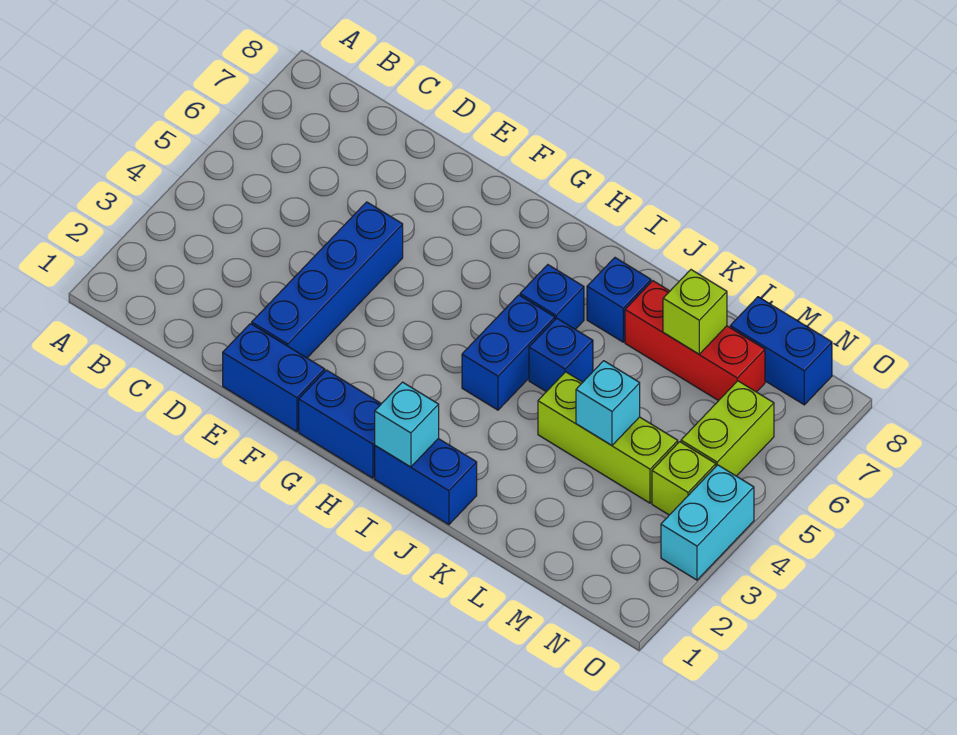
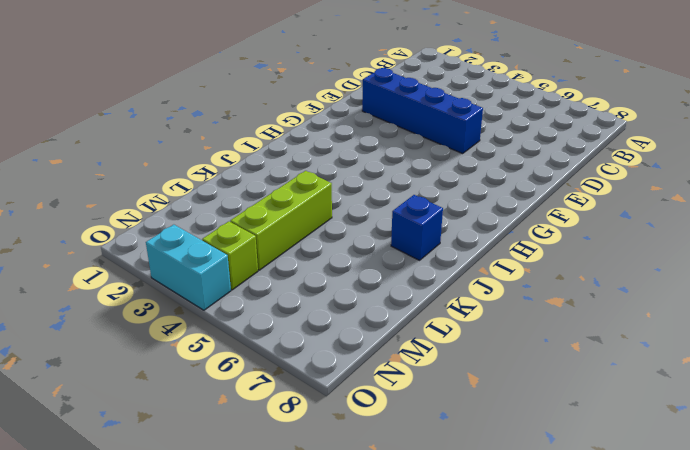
none -> blue 1x2 brick [223,324,325,432]
none -> blue 1x2 brick [299,370,381,478]
none -> blue 1x2 brick [375,439,477,525]

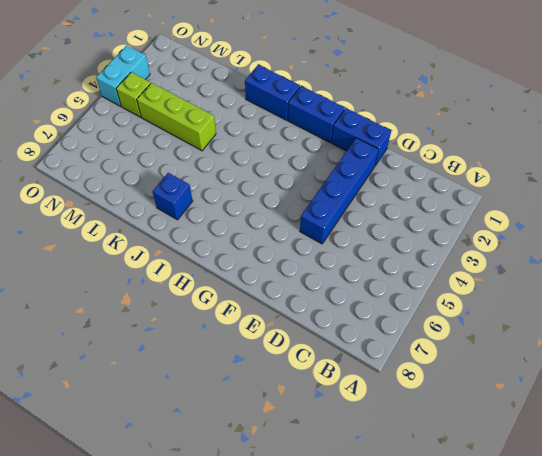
none -> blue 1x2 brick [462,295,555,410]
none -> blue 1x1 brick [520,265,584,329]
none -> blue 1x1 brick [529,318,593,392]

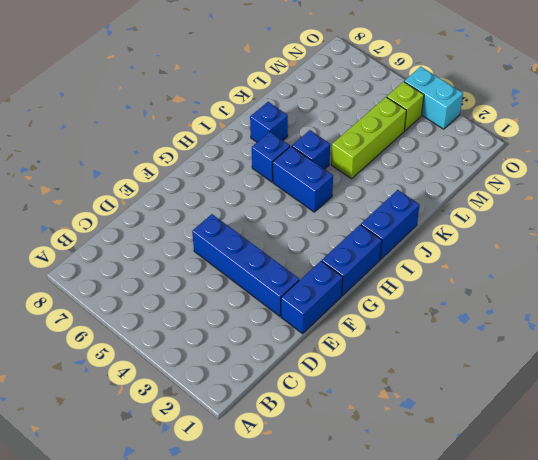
none -> red 1x3 brick [625,281,765,401]
none -> blue 1x2 brick [730,297,832,405]
none -> lime 1x2 brick [681,381,774,476]

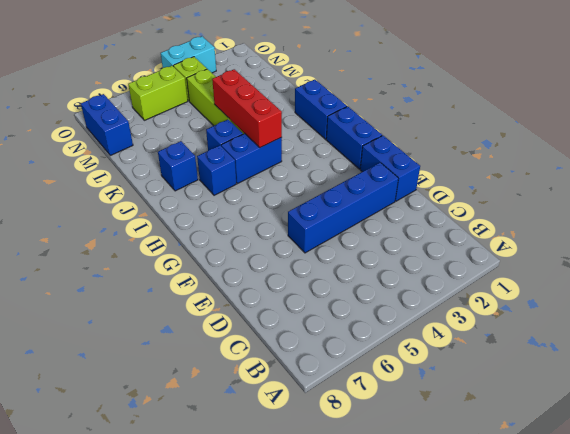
red 1x3 brick [212,69,282,148] -> red 1x3 brick moved to [625,281,765,401]
none -> cyan 1x1 brick [375,382,439,467]
none -> cyan 1x1 brick [576,361,640,445]
none -> lime 1x1 brick [663,270,727,354]

